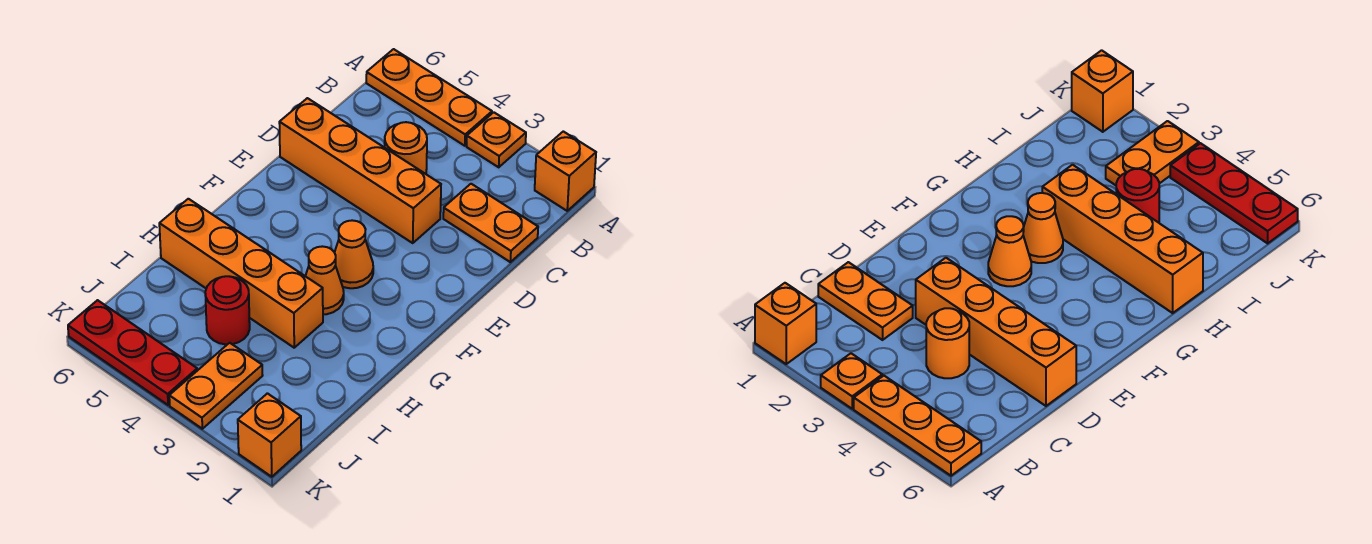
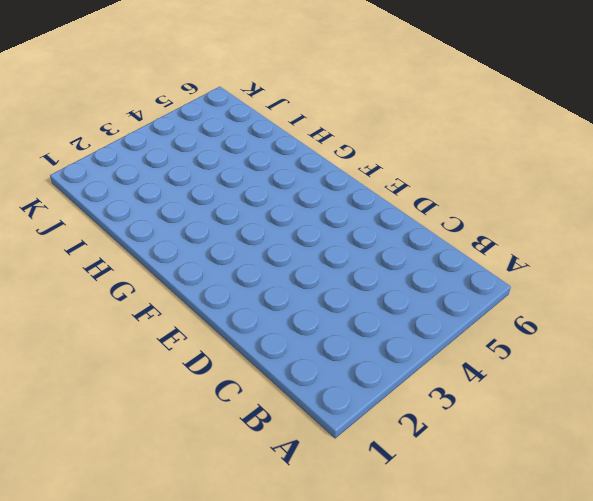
none -> orange 1x1 brick [535,131,596,211]
none -> orange 1x1 plate [467,112,526,167]
none -> orange 1x3 plate [366,49,492,146]

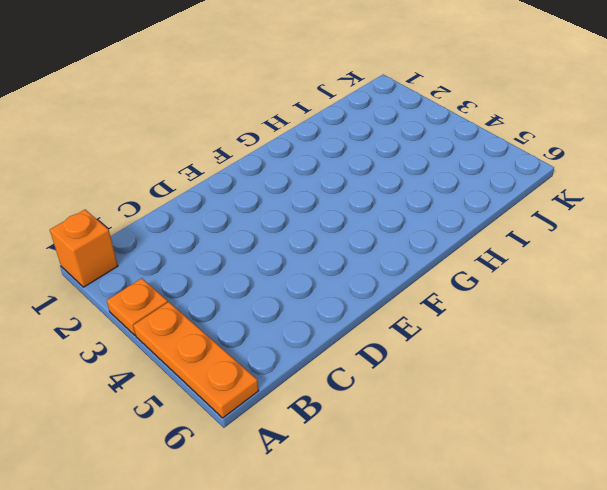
none -> orange 1x2 plate [443,184,538,262]
none -> orange 1x1 round brick [385,122,427,174]
none -> orange 1x4 brick [279,98,441,243]

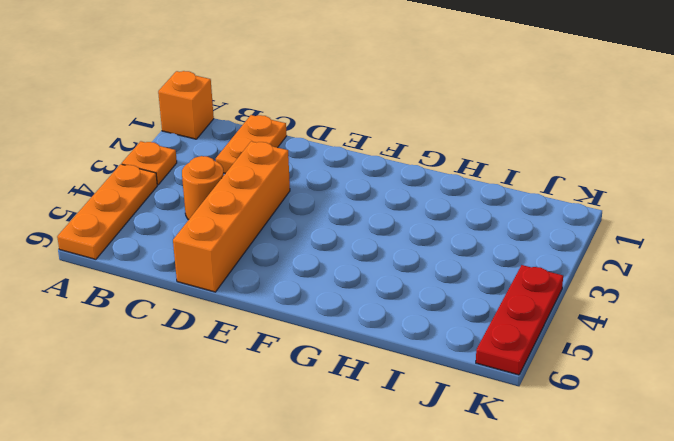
none -> orange 1x1 cone [335,220,373,288]
none -> orange 1x1 cone [306,246,344,314]
none -> orange 1x4 brick [159,199,323,348]

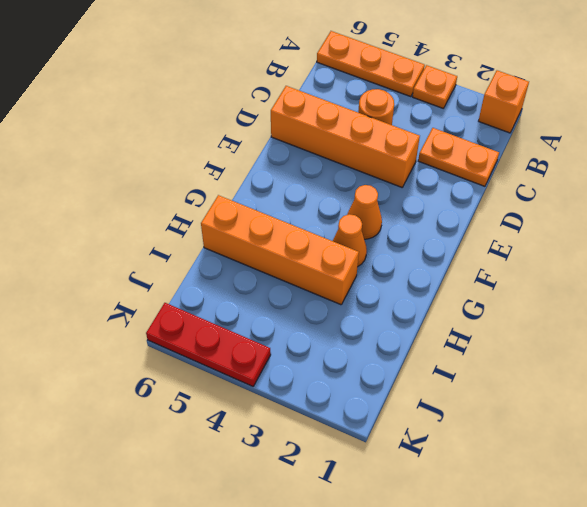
none -> red 1x1 round brick [205,276,250,345]
none -> orange 1x2 plate [169,343,263,429]
none -> orange 1x1 brick [238,393,301,477]

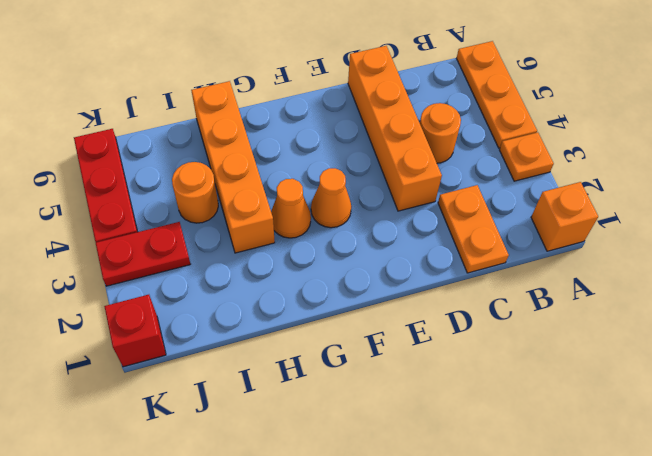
orange 1x1 round brick [172,162,218,223] -> red 1x1 round brick [205,276,250,345]
red 1x2 plate [96,222,190,286] -> orange 1x2 plate [169,343,263,429]
red 1x1 brick [104,295,166,367] -> orange 1x1 brick [238,393,301,477]

